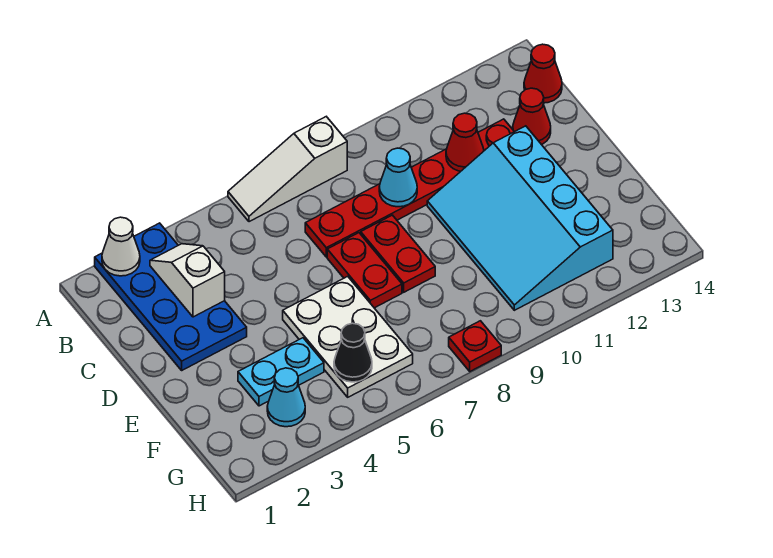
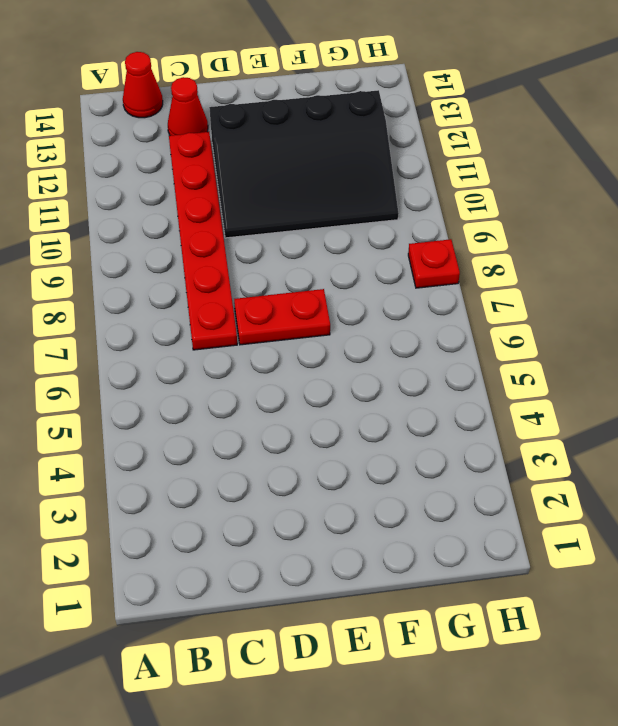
black 3x4 slope [209,90,399,238] -> cyan 3x4 slope [427,126,613,310]
none -> blue 2x4 plate [95,223,247,370]
none -> white 1x3 slope [228,117,347,222]
none -> red 1x2 plate [361,215,435,292]

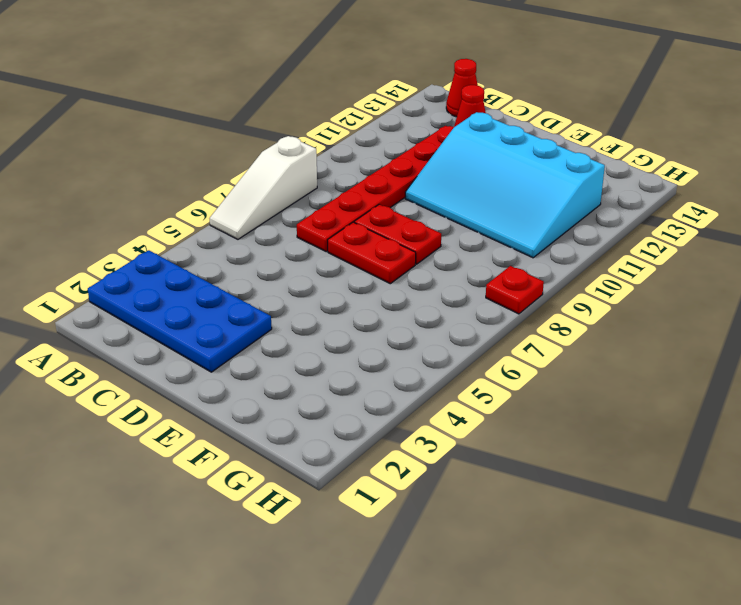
none -> white 2x3 plate [283,276,413,397]
none -> cyan 1x2 plate [238,338,324,406]
none -> cyan 1x1 cone [267,368,305,427]

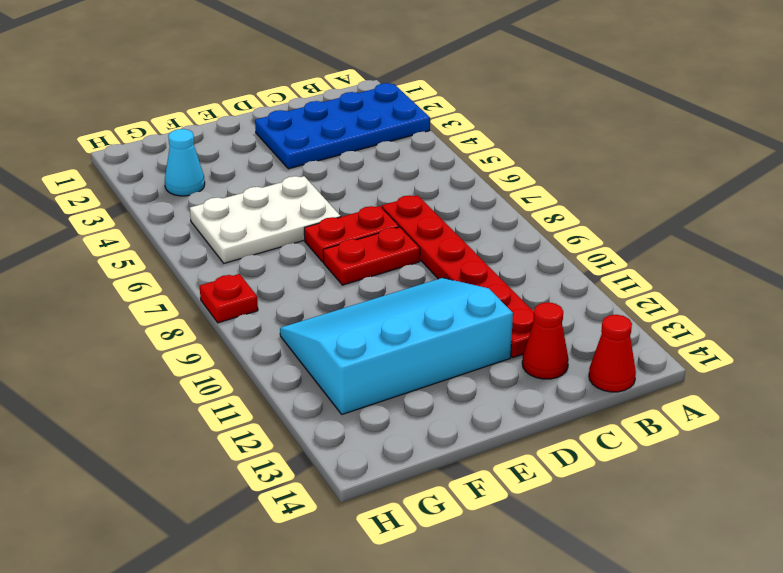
none -> white 1x3 slope [228,117,347,222]
none -> cyan 1x2 plate [238,338,324,406]
none -> white 1x1 cone [102,217,140,276]

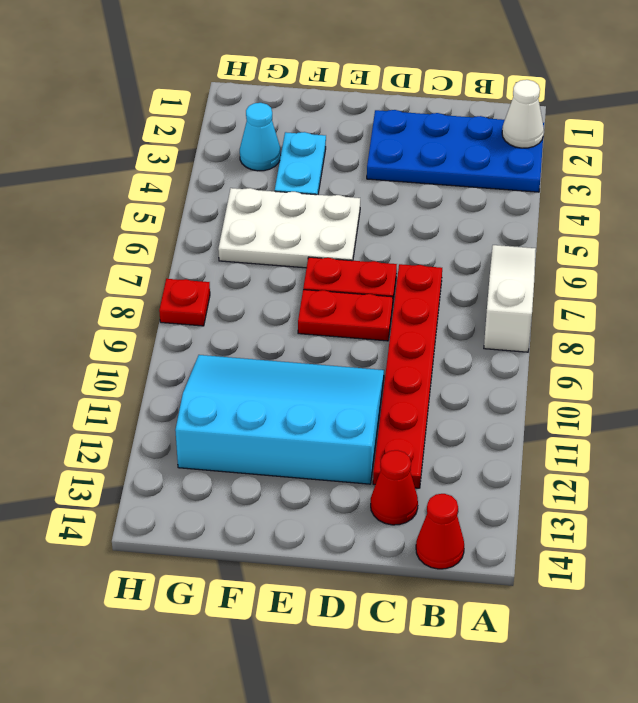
none -> white 1x2 slope [150,244,225,317]
none -> cyan 1x1 cone [379,148,417,207]
none -> red 1x1 cone [446,113,484,171]

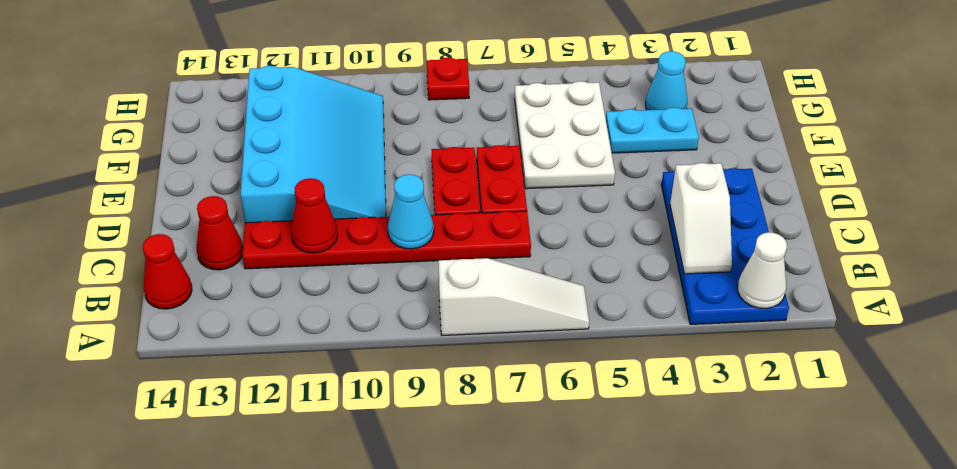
none -> black 1x1 cone [334,323,372,382]

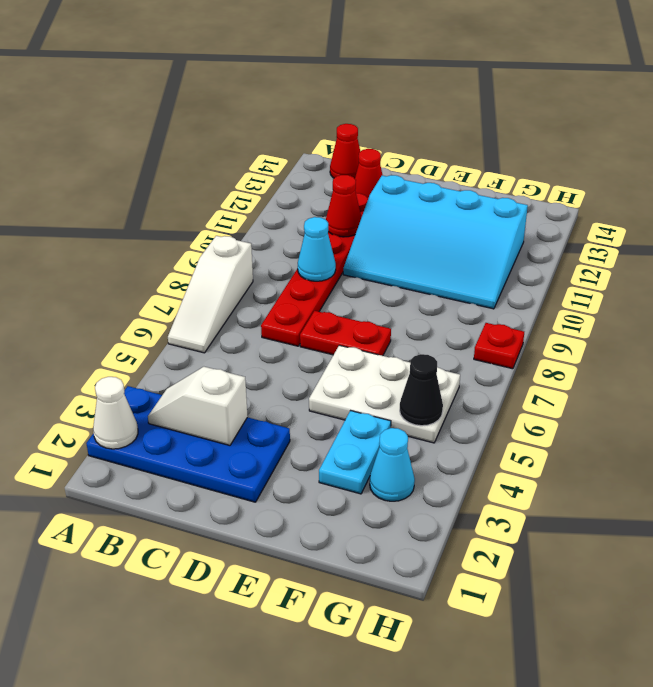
none -> red 1x2 plate [361,215,435,292]

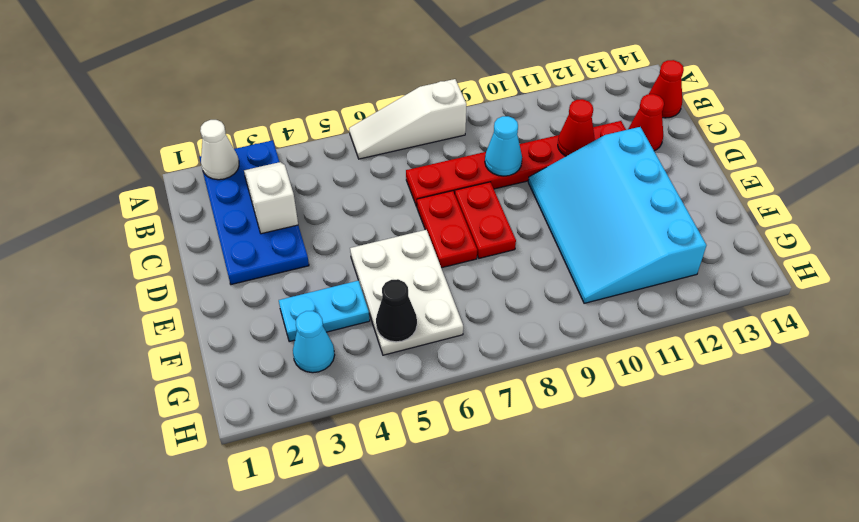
none -> red 1x1 plate [449,321,501,371]

